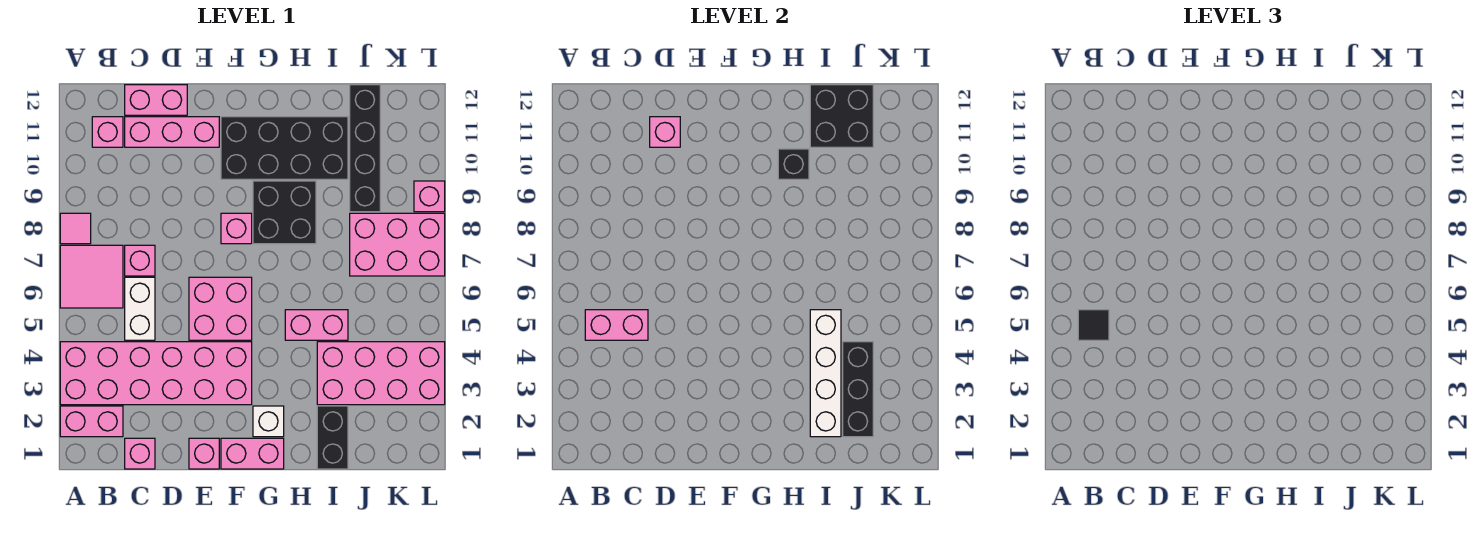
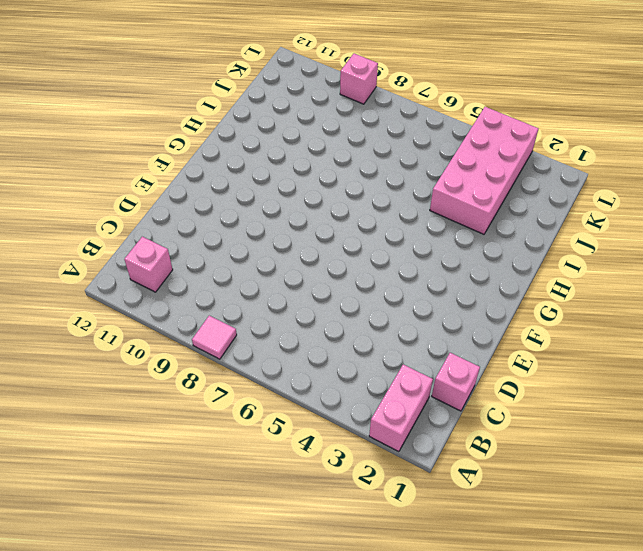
none -> pink 2x6 brick [60,342,252,405]
none -> pink 2x2 tile [60,245,123,308]
none -> white 1x2 brick [125,277,155,340]
none -> pink 1x1 brick [125,245,155,276]

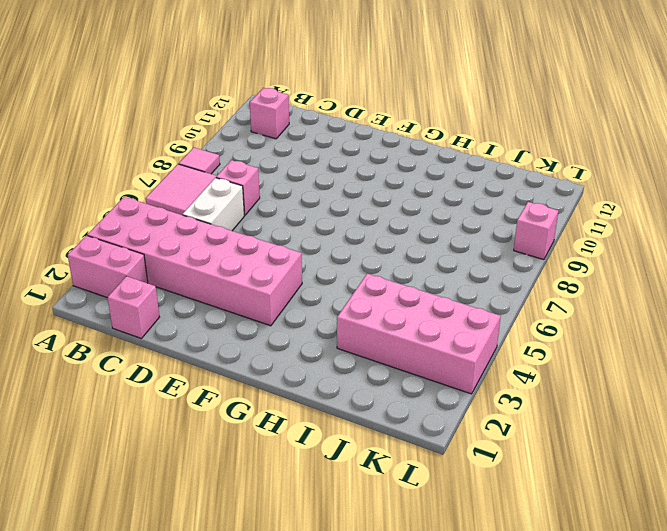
none -> pink 1x3 brick [125,117,219,147]
none -> pink 1x2 brick [125,85,187,115]
none -> pink 1x1 brick [189,438,219,469]
none -> pink 2x2 brick [189,277,252,340]

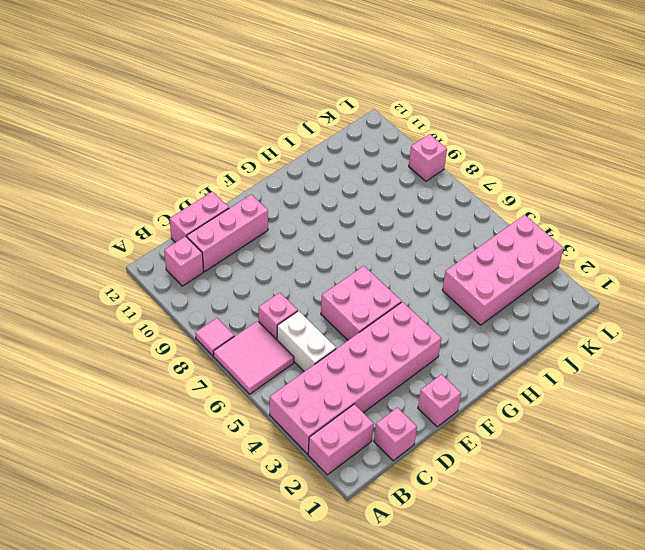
none -> pink 1x2 brick [221,438,284,469]
none -> pink 1x1 brick [221,213,252,244]
none -> black 2x4 brick [221,117,348,179]
none -> white 1x1 brick [253,406,284,437]

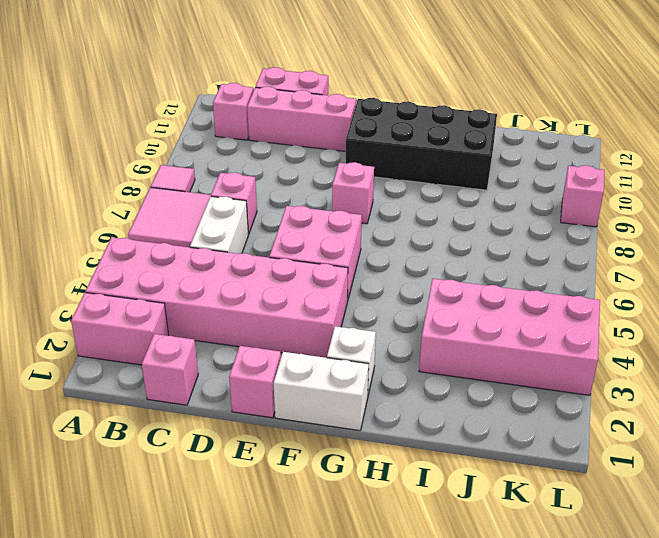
white 1x2 brick [274,352,369,431] -> pink 1x2 brick [221,438,284,469]
none -> black 2x2 brick [253,181,316,244]
none -> pink 1x2 brick [285,310,348,340]
none -> black 1x2 brick [317,406,348,469]
none -> pink 2x3 brick [350,213,445,276]

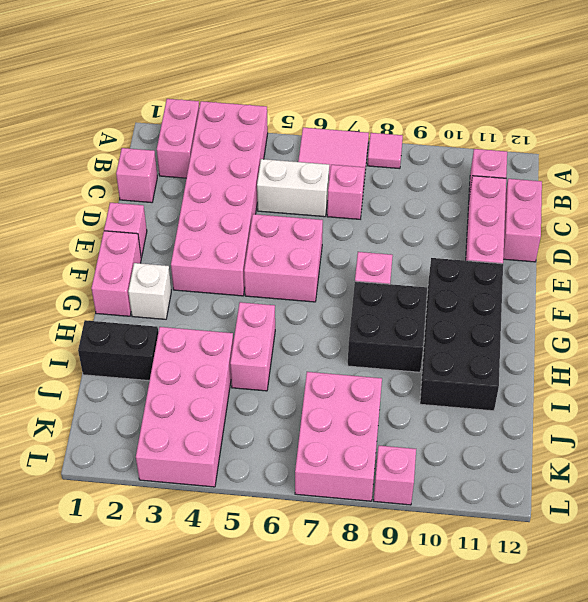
none -> black 1x4 brick [350,85,380,212]
none -> pink 1x2 brick [585,310,648,340]
none -> pink 1x1 brick [650,117,680,147]
none -> black 1x1 brick [778,149,809,179]

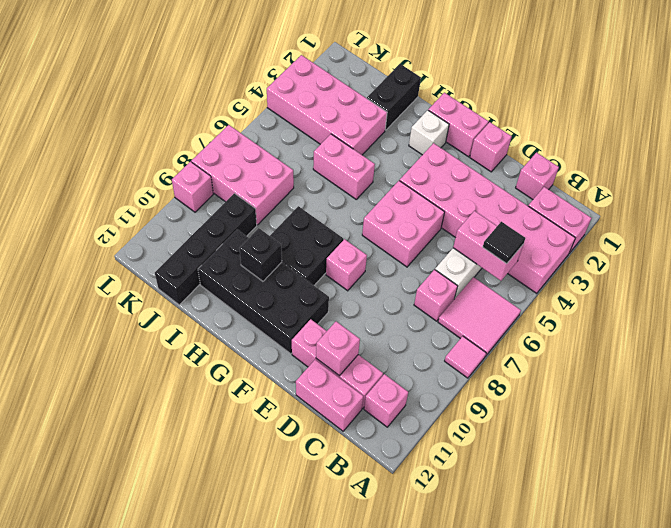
none -> white 1x4 brick [810,310,841,437]
none -> black 2x2 brick [810,85,873,147]
none -> black 1x3 brick [843,342,873,437]

